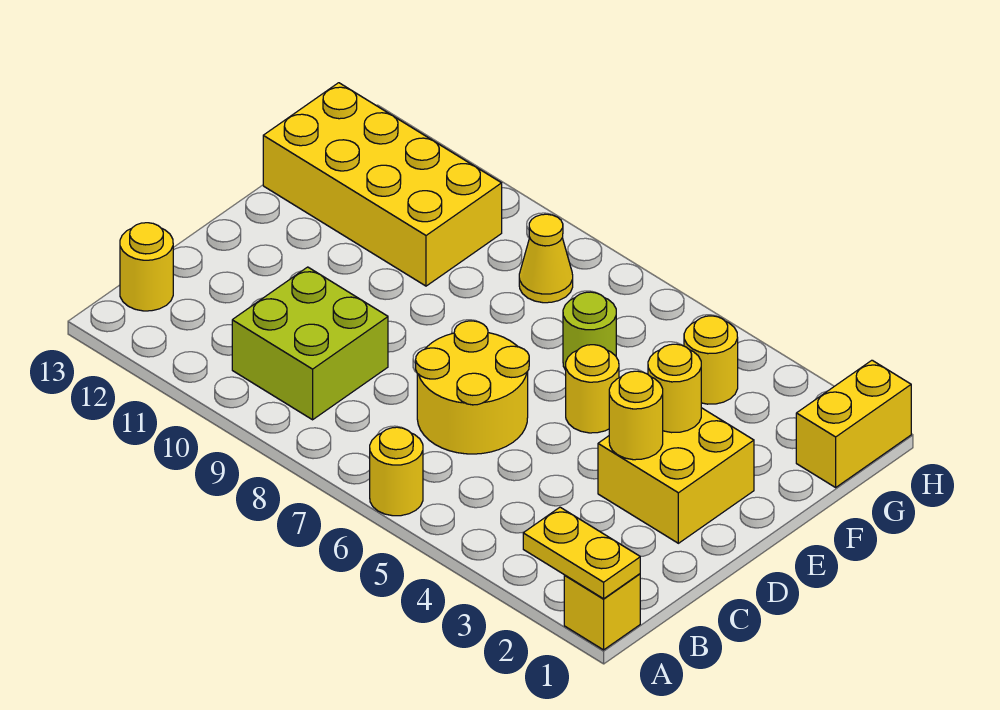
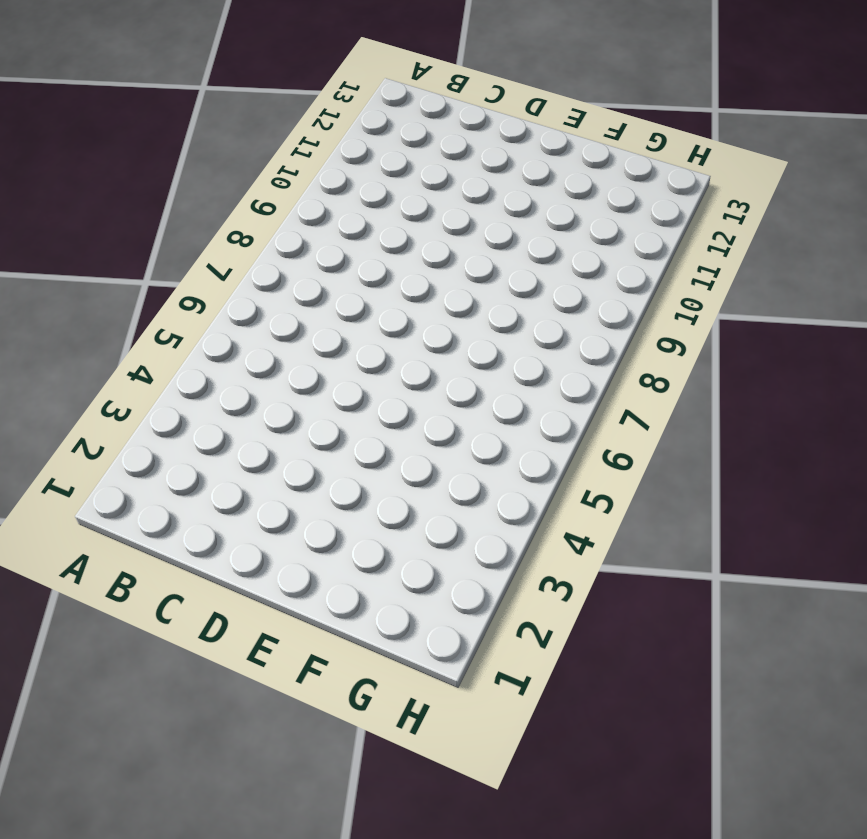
none -> yellow 1x1 brick [564,574,640,650]
none -> yellow 1x1 round brick [370,427,423,516]
none -> lime 2x2 brick [232,267,388,420]

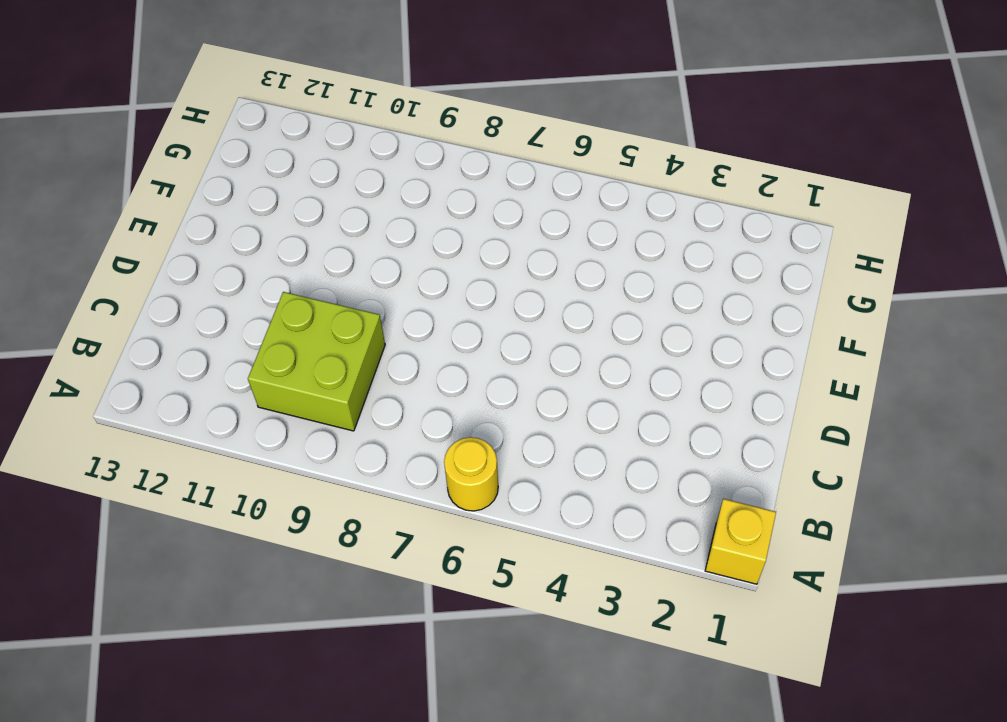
none -> yellow 1x1 round brick [120,223,173,311]
none -> yellow 2x2 round brick [416,321,529,454]
none -> yellow 2x2 brick [598,408,754,543]

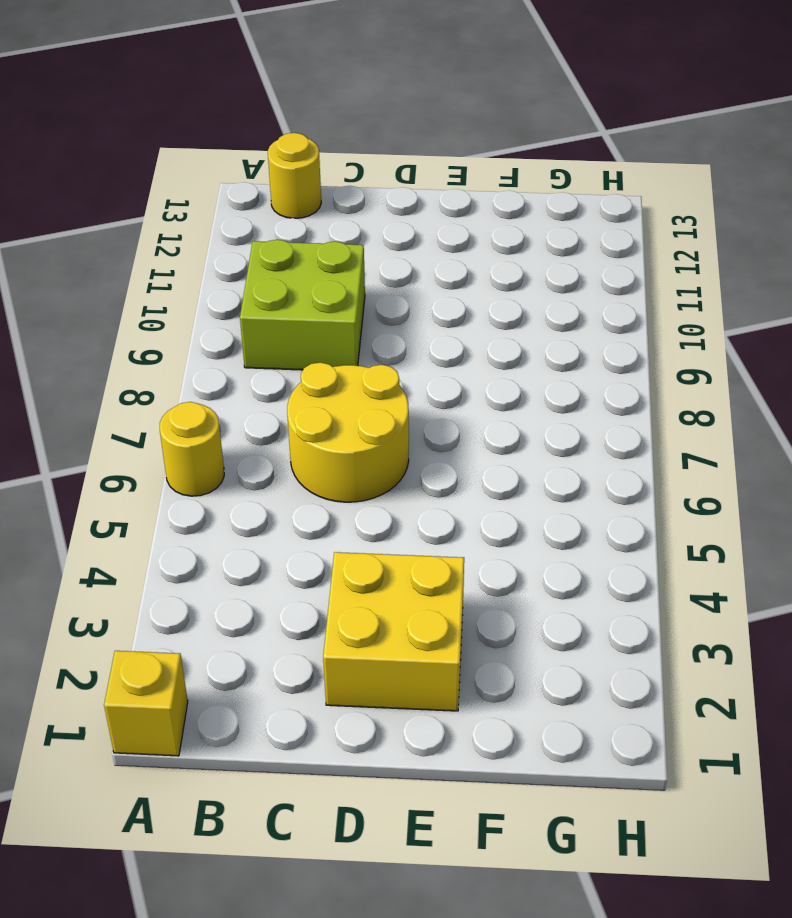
none -> yellow 1x1 round brick [566,345,619,433]
none -> lime 1x1 round brick [563,292,616,370]
none -> yellow 2x4 brick [263,83,502,286]

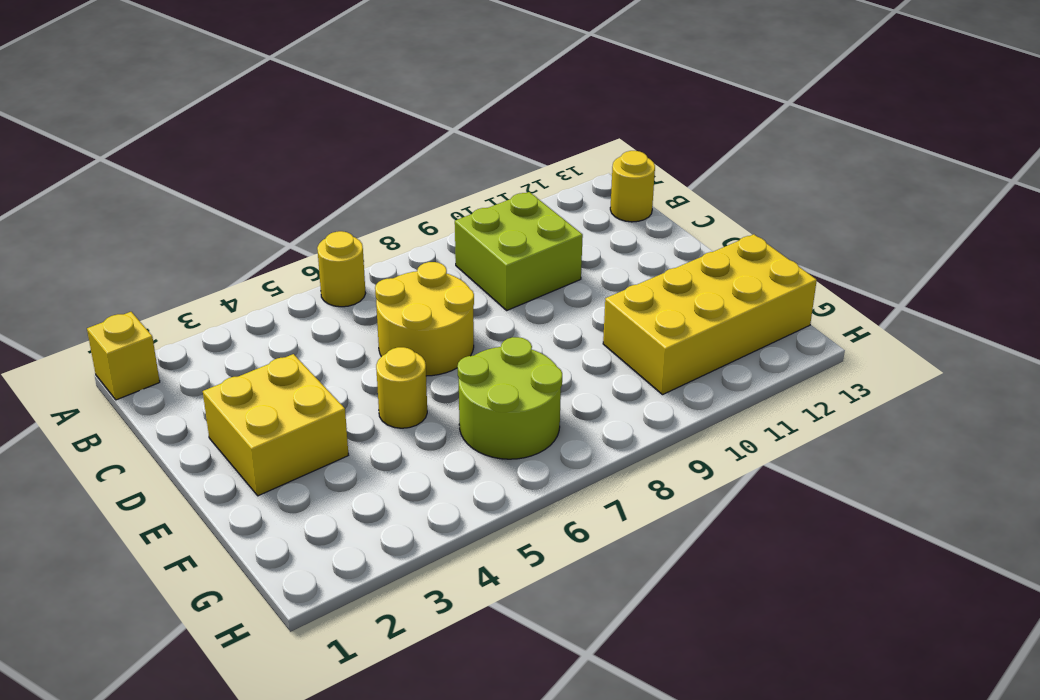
lime 2x2 round brick [457,337,562,459] -> lime 1x1 round brick [563,292,616,370]
none -> yellow 1x2 brick [796,360,911,487]
none -> yellow 1x1 round brick [684,316,738,404]
none -> yellow 1x1 cone [519,214,573,303]

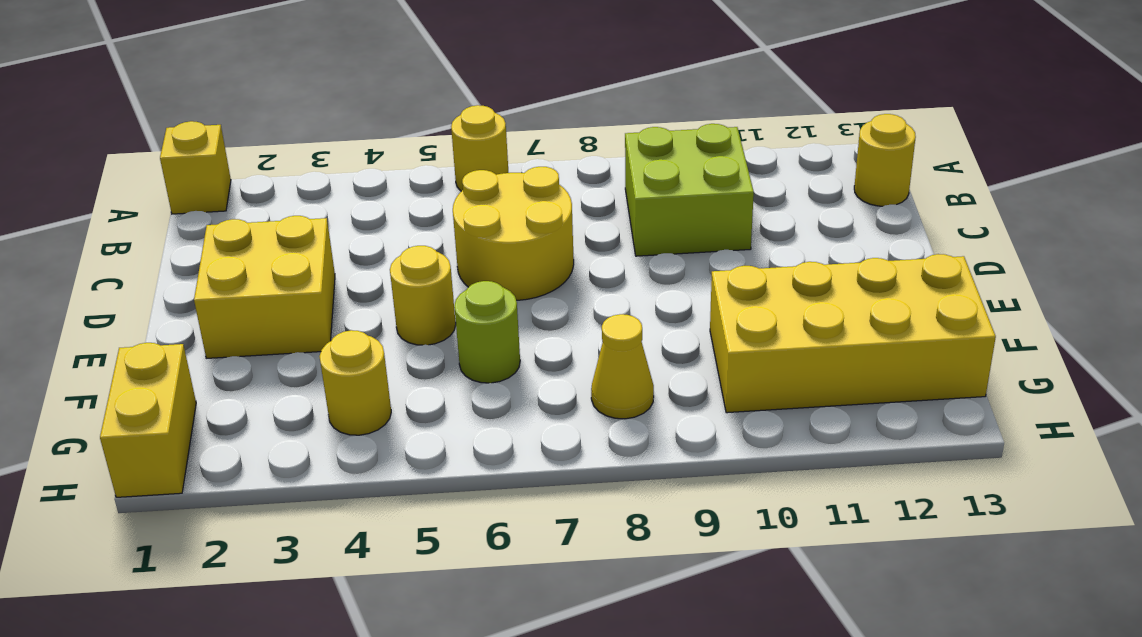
none -> yellow 1x2 plate [523,507,640,599]
none -> yellow 1x1 round brick [609,371,663,460]
none -> yellow 1x1 round brick [648,344,701,433]

